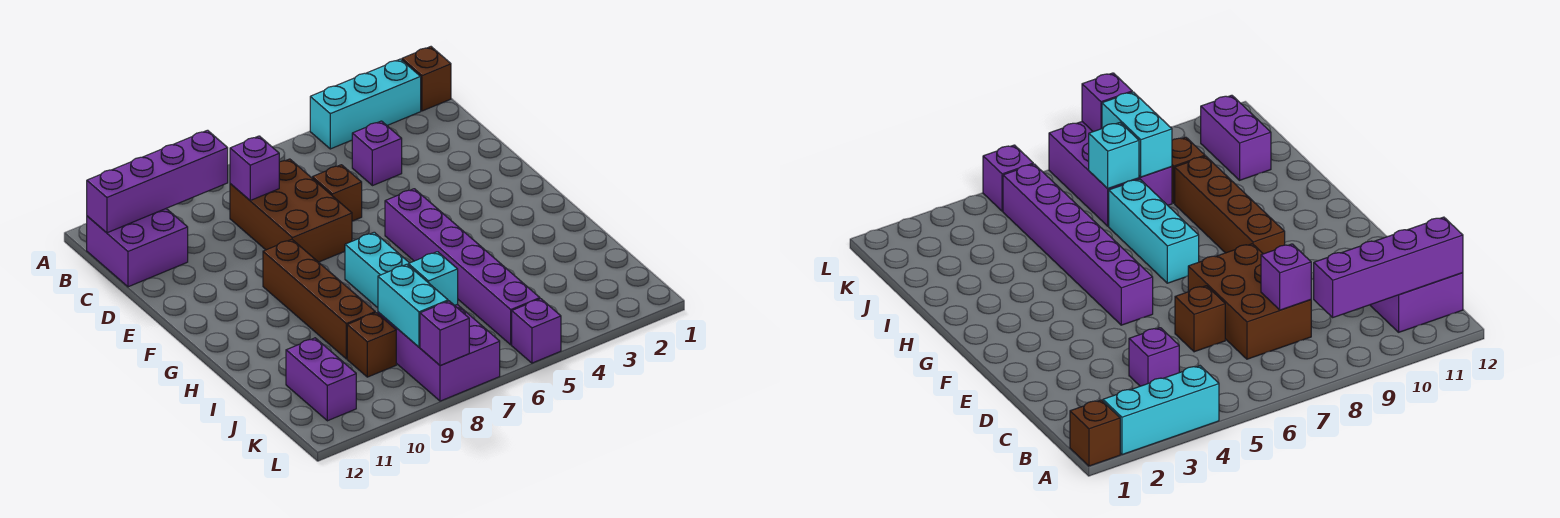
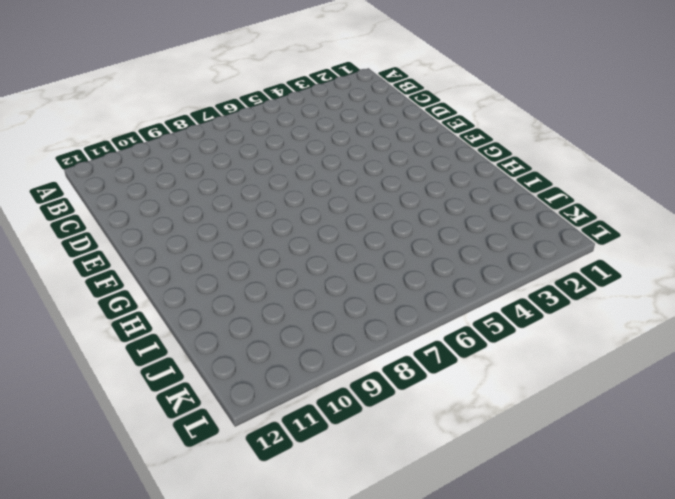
none -> brown 1x1 brick [402,47,451,111]
none -> cyan 1x3 brick [310,59,421,149]
none -> purple 2x2 brick [87,209,188,287]

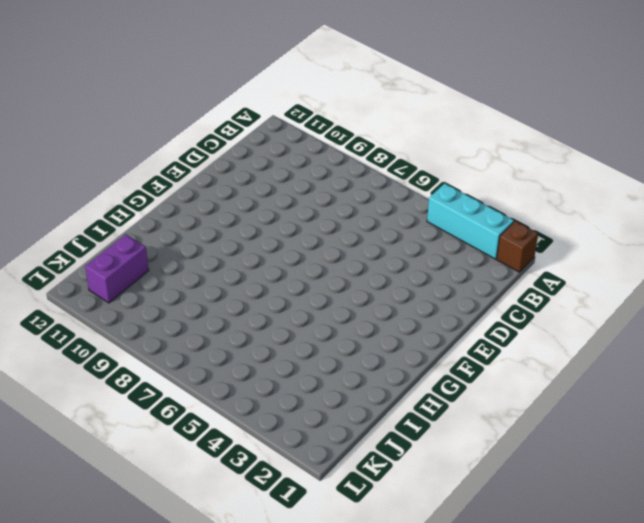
none -> purple 2x2 brick [87,209,188,287]
none -> purple 1x1 brick [352,121,402,186]
none -> brown 2x3 brick [230,159,352,262]

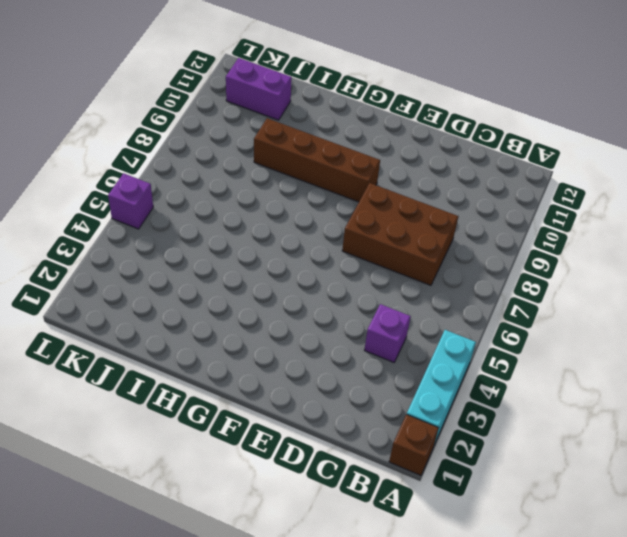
none -> purple 2x2 brick [87,209,188,287]
none -> brown 1x1 brick [312,165,362,221]
none -> purple 1x6 brick [385,189,540,345]

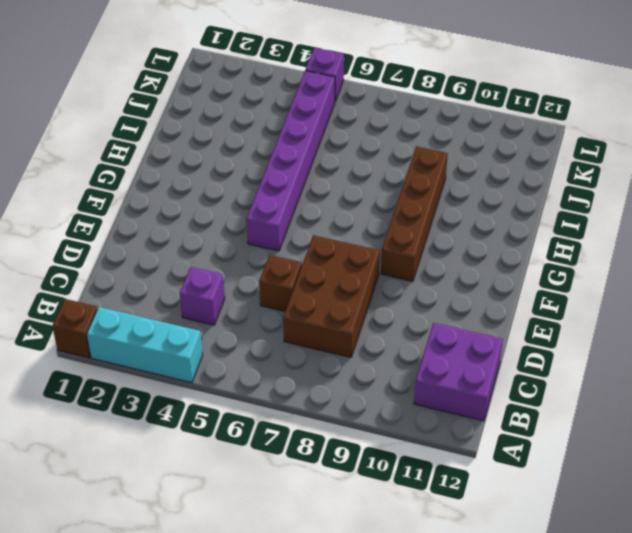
none -> cyan 1x3 brick [345,232,409,308]
none -> purple 2x3 brick [378,304,500,401]
none -> brown 1x1 brick [347,313,396,377]

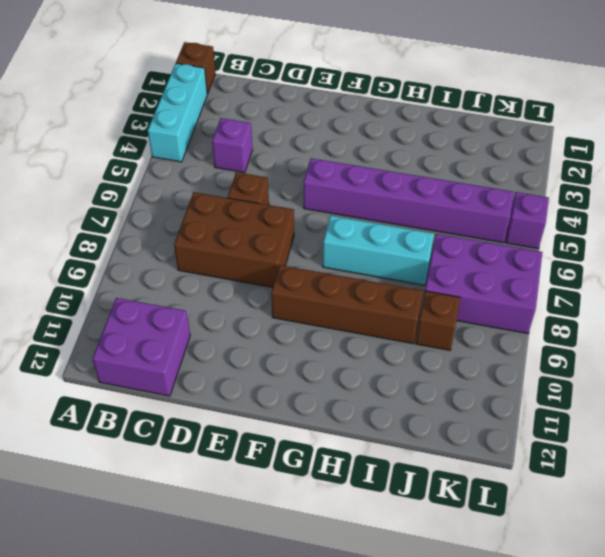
none -> purple 1x2 brick [286,338,356,421]
none -> purple 1x4 brick [87,130,228,233]
none -> purple 1x1 brick [230,136,279,200]

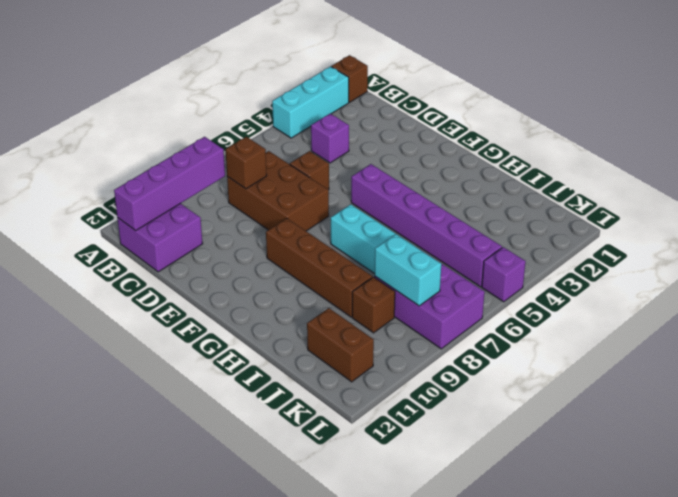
brown 1x1 brick [226,137,267,189] -> purple 1x1 brick [230,136,279,200]
brown 1x2 brick [307,308,374,382] -> purple 1x2 brick [286,338,356,421]
none -> cyan 1x1 brick [408,252,458,305]
none -> purple 1x1 brick [420,301,469,366]

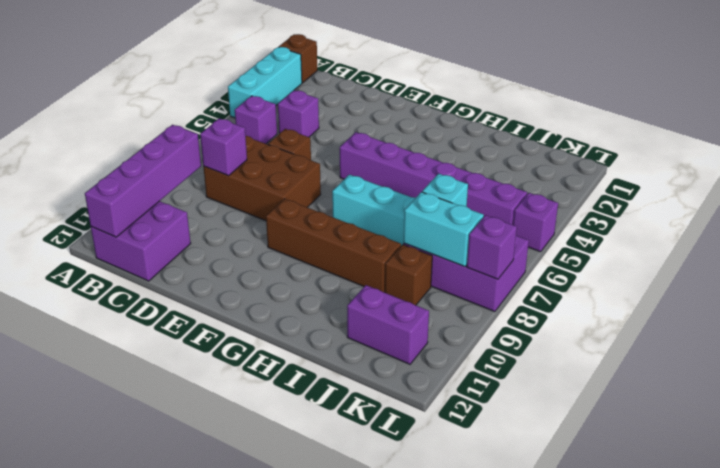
purple 1x1 brick [235,96,277,144] -> none

